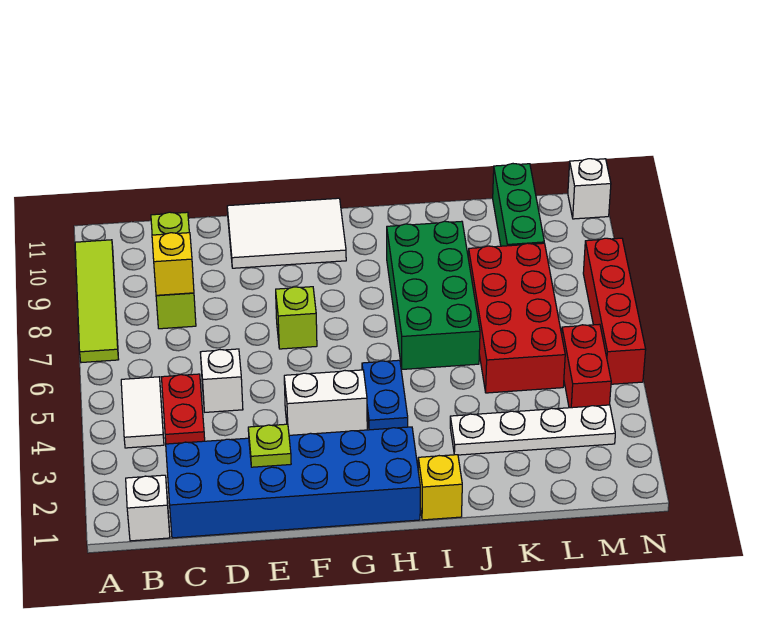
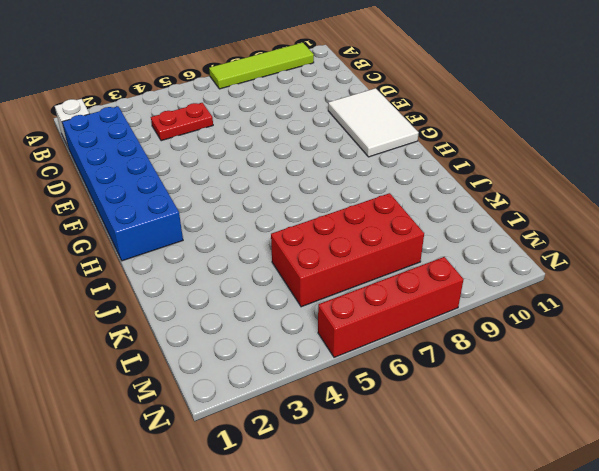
none -> white 1x2 tile [121,377,164,448]
none -> lime 1x3 brick [151,212,196,329]
none -> white 1x1 brick [200,349,243,412]

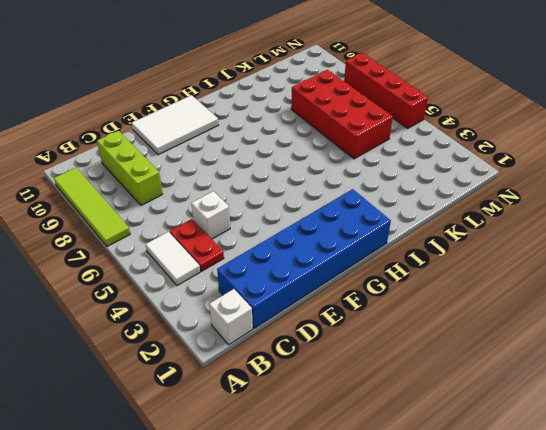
none -> white 1x2 brick [284,370,367,435]
none -> lime 1x1 brick [276,287,317,349]
none -> blue 1x2 plate [362,360,408,430]

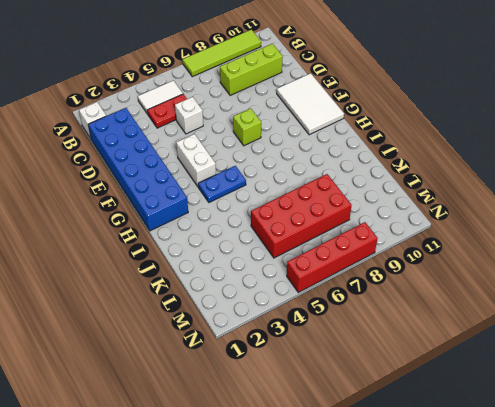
none -> yellow 1x1 brick [418,455,462,520]
none -> green 2x4 brick [387,221,480,369]
none -> white 1x4 plate [450,405,615,455]

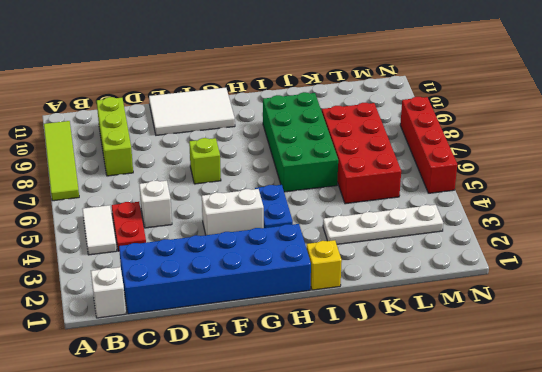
none -> green 1x3 brick [493,164,544,246]
none -> red 1x2 brick [562,324,611,408]
none -> white 1x1 brick [568,159,611,219]

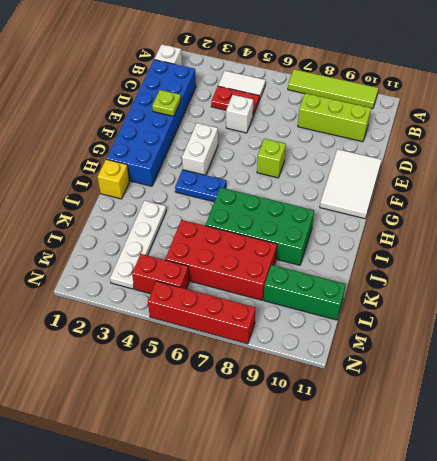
none -> white 1x1 brick [568,159,611,219]
none -> yellow 1x1 brick [152,233,194,295]

